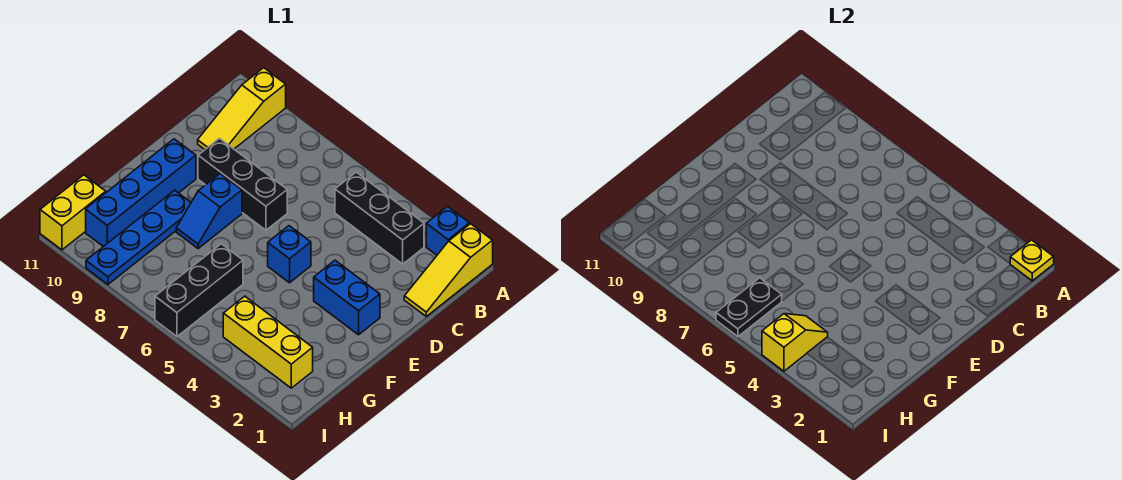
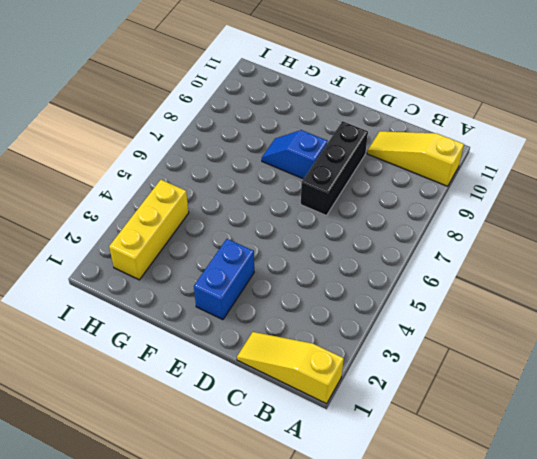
none -> blue 1x1 brick [426,206,470,255]
none -> black 1x3 brick [335,172,424,264]
none -> blue 1x1 brick [268,226,311,283]

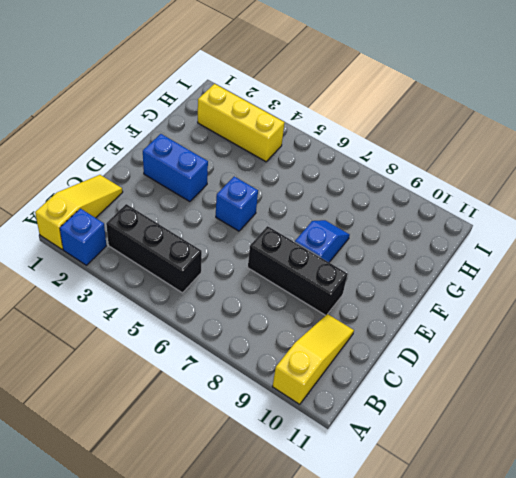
none -> blue 1x4 brick [86,139,196,247]
none -> blue 1x4 plate [86,190,191,284]
none -> black 1x3 brick [155,244,243,337]

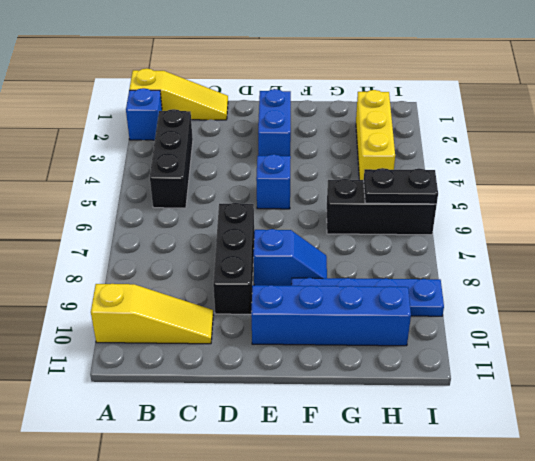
none -> yellow 1x2 brick [40,175,106,250]
none -> yellow 1x1 plate [1010,240,1054,281]
none -> yellow 1x2 slope [762,314,828,371]

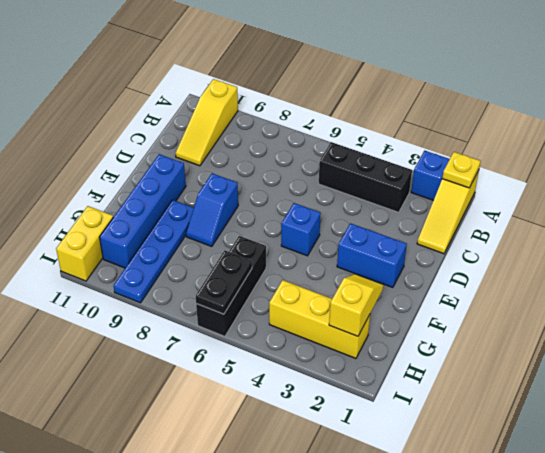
yellow 1x2 slope [329,274,383,336] -> yellow 1x2 slope moved to [762,314,828,371]
none -> black 1x3 brick [198,138,287,230]

